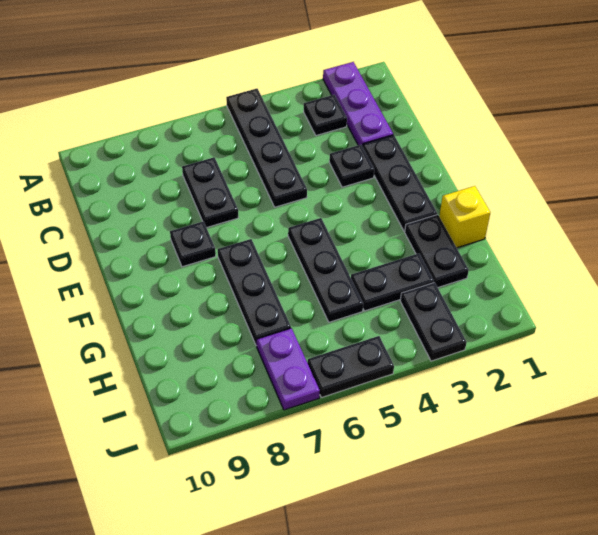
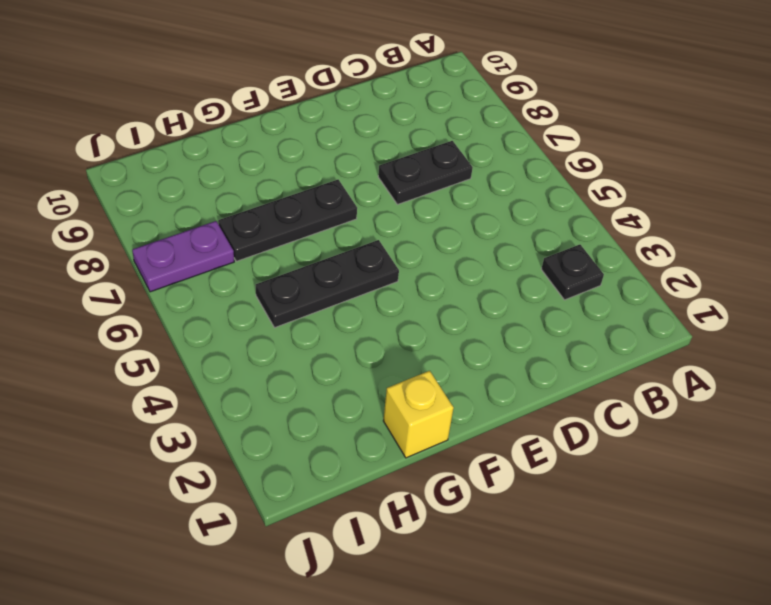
none -> purple 1x3 plate [323,62,393,146]
none -> black 1x4 plate [226,89,307,207]
none -> black 1x3 plate [363,135,437,231]

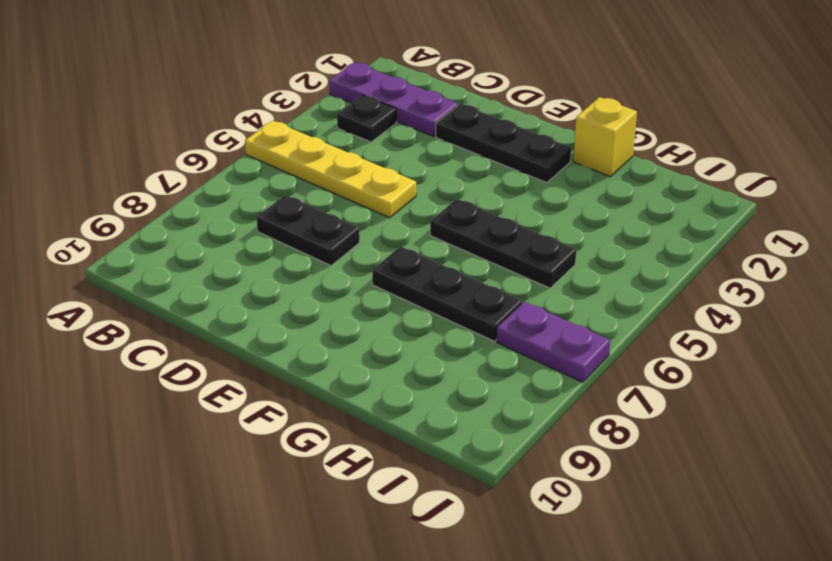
yellow 1x4 plate [245,121,416,218] -> black 1x4 plate [226,89,307,207]
none -> black 1x1 plate [329,145,374,187]
none -> black 1x1 plate [170,221,216,267]
none -> black 1x2 plate [405,215,469,287]

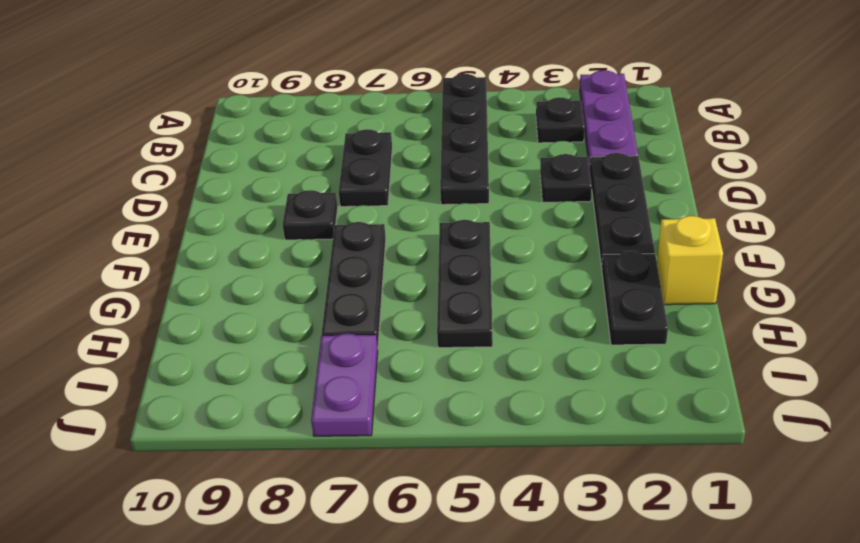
none -> black 1x2 plate [351,253,434,311]
none -> black 1x2 plate [400,282,467,361]
none -> black 1x2 plate [308,336,394,398]

